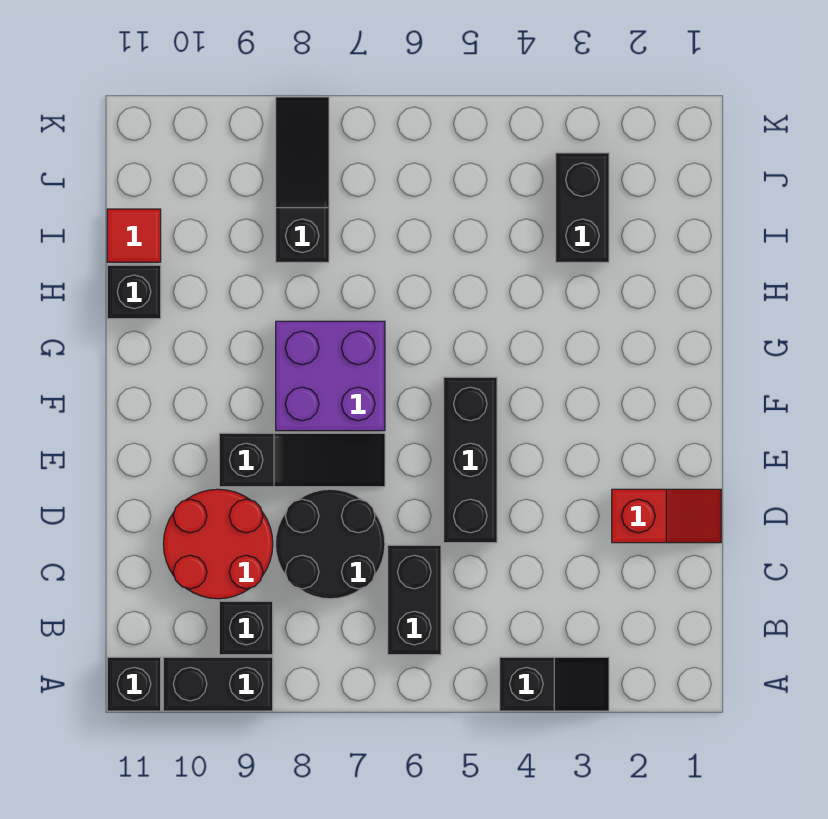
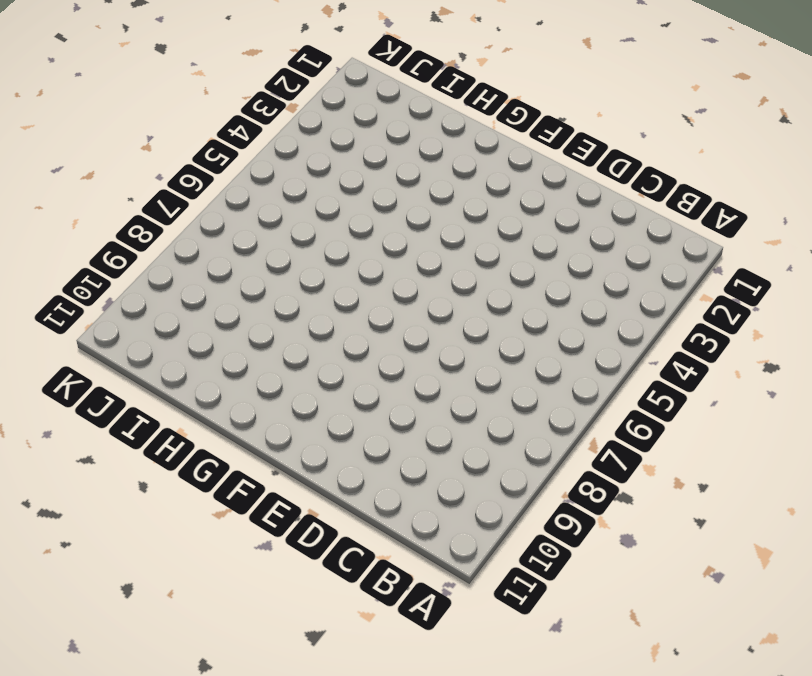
none -> black 1x2 slope [500,657,609,711]
none -> black 1x2 brick [163,657,273,711]
none -> black 1x1 brick [107,657,161,711]

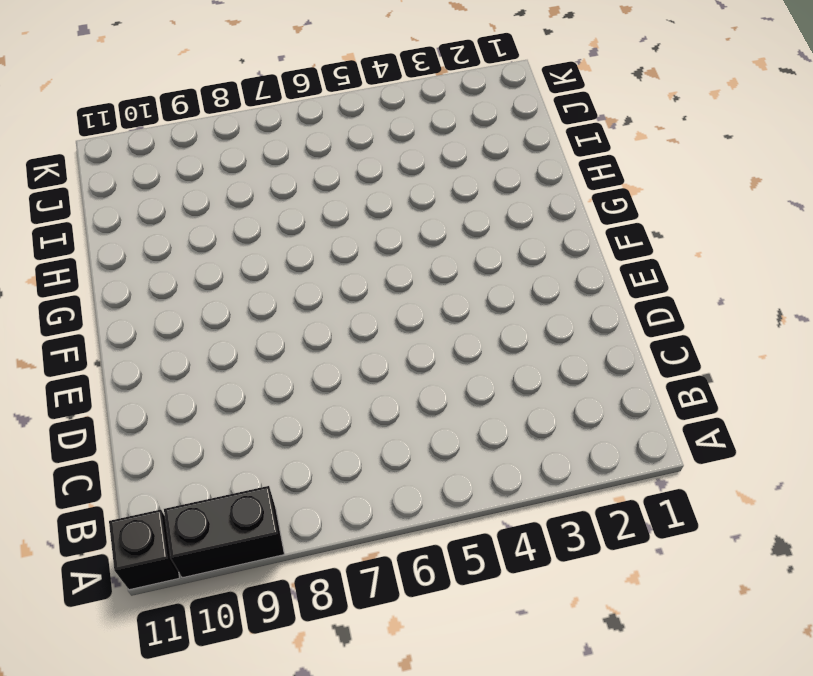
none -> black 1x2 slope [500,657,609,711]
none -> black 1x2 brick [388,545,441,655]
none -> black 1x1 brick [219,601,273,655]

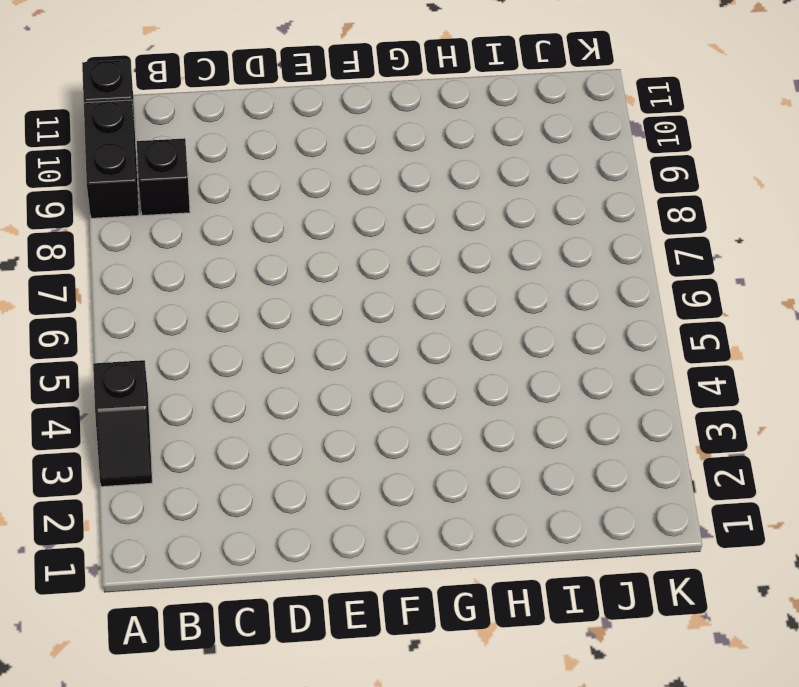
none -> black 1x2 brick [388,545,441,655]
none -> black 2x2 round brick [276,489,385,599]
none -> red 2x2 round brick [163,489,273,599]

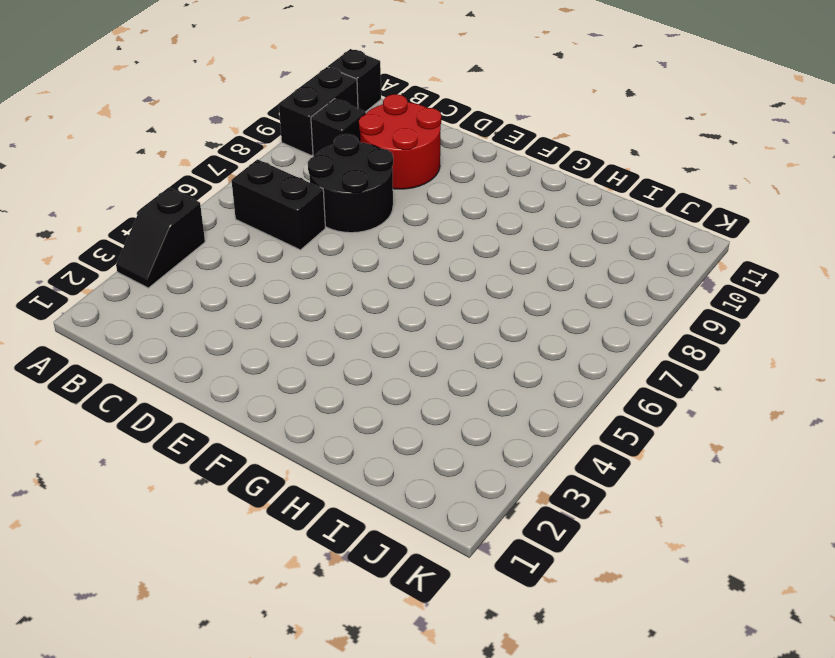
none -> red 1x2 slope [612,489,721,543]
none -> black 1x3 brick [444,377,497,543]
none -> black 1x3 slope [219,433,385,487]

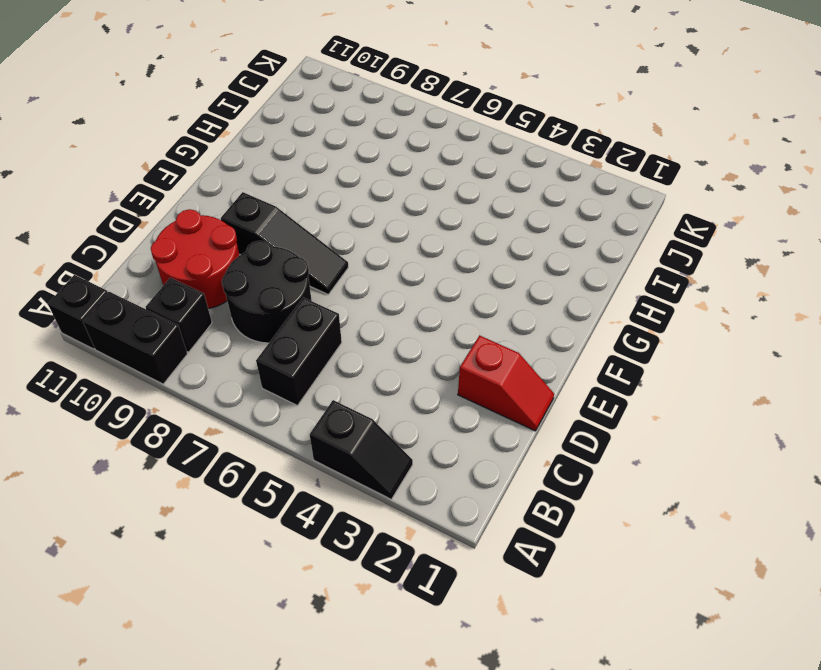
none -> black 1x3 brick [444,377,497,543]
none -> purple 2x2 brick [276,321,385,431]
none -> black 1x1 brick [107,265,161,319]

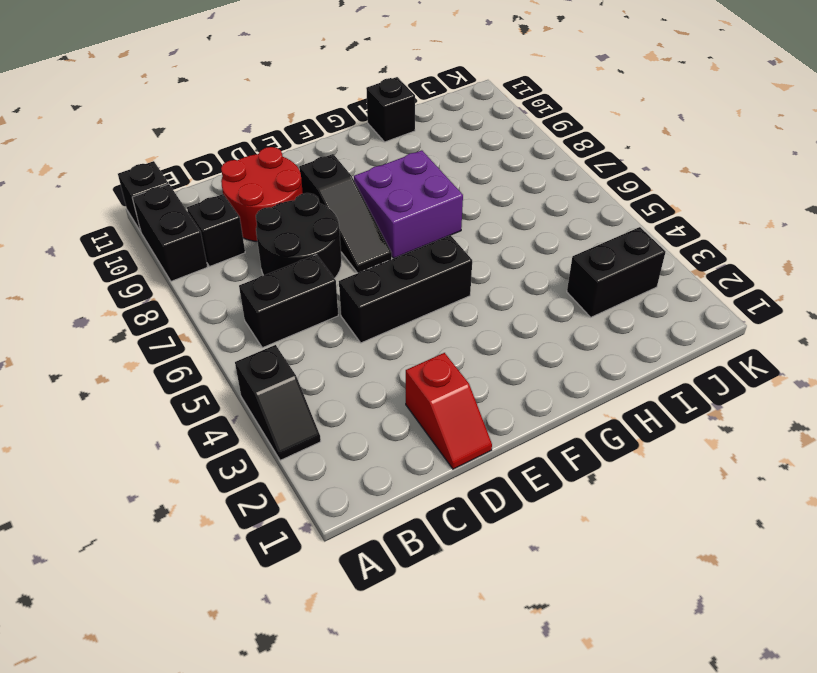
none -> black 1x3 slope [276,97,329,262]
none -> red 1x1 tile [107,209,161,262]

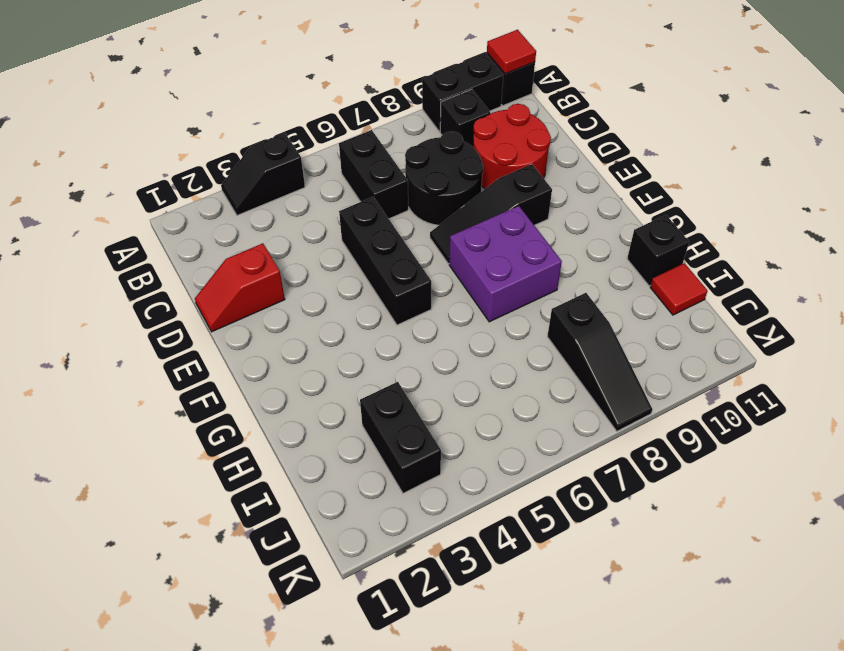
red 1x1 tile [487,30,536,74] -> none

